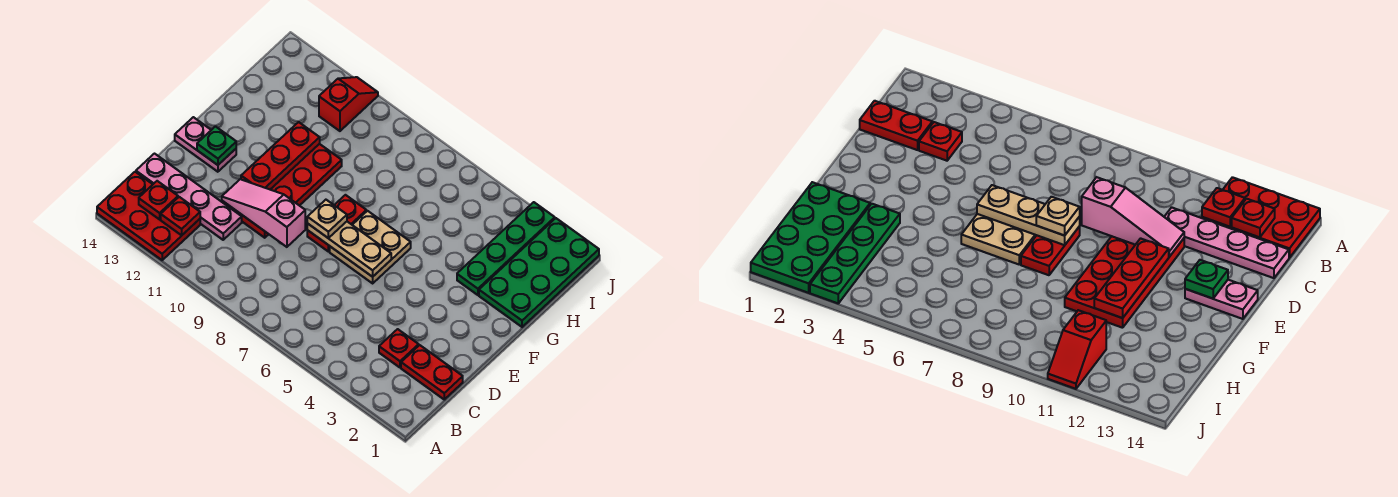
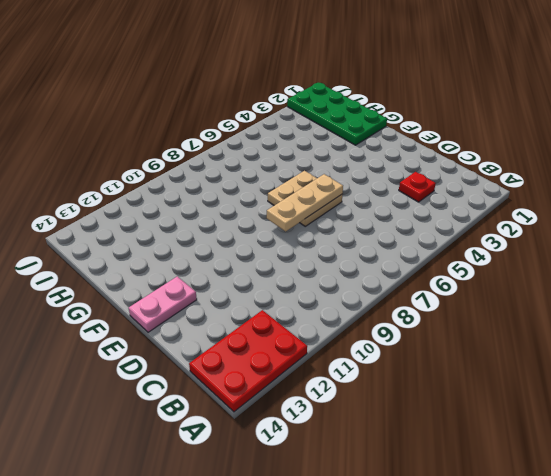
none -> red 1x2 plate [401,345,463,399]
none -> pink 1x4 plate [136,154,242,240]
none -> red 2x4 plate [222,144,342,238]

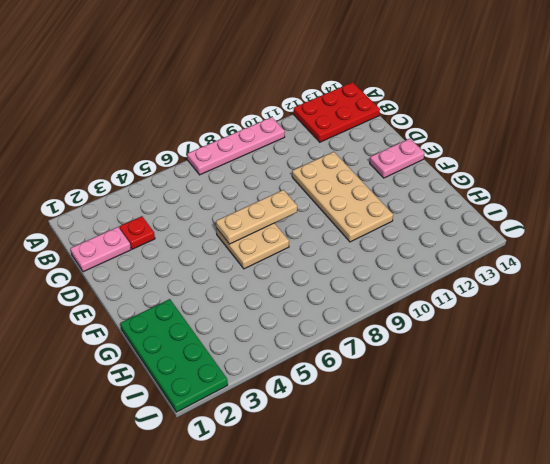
pink 1x4 plate [187,117,285,175] -> pink 1x4 plate moved to [136,154,242,240]
pink 1x2 plate [70,227,131,272] -> red 1x2 plate [401,345,463,399]
tan 2x4 plate [292,152,393,242] -> red 2x4 plate [222,144,342,238]
none -> red 1x2 plate [307,195,366,251]
none -> green 1x4 plate [457,202,555,295]
none -> red 1x2 slope [319,77,378,131]

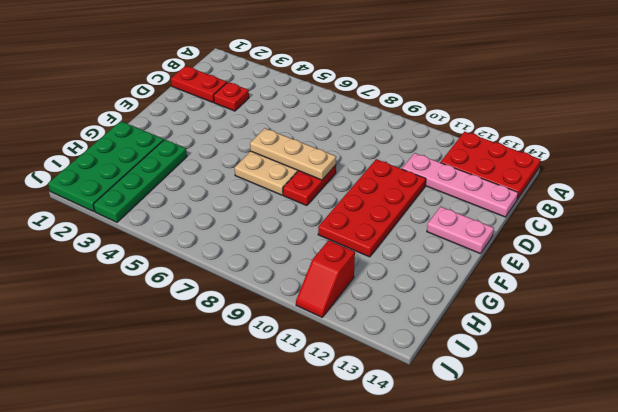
none -> red 1x1 plate [161,197,200,235]
none -> red 1x1 plate [139,181,178,219]
none -> pink 1x3 slope [222,179,305,247]

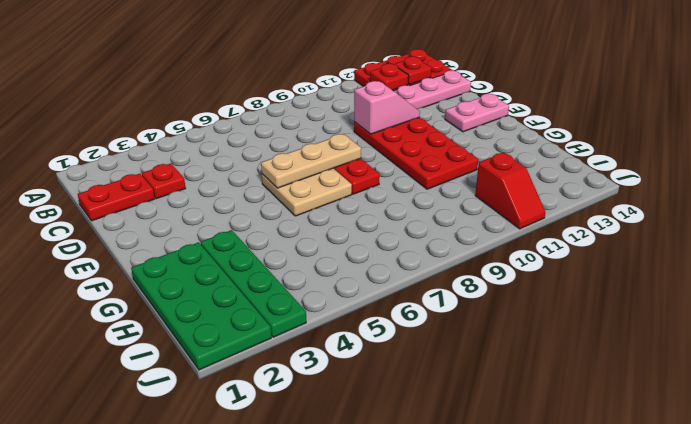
pink 1x2 slope [354,81,420,134] -> pink 1x3 slope [222,179,305,247]
none -> red 1x3 plate [241,122,320,189]
none -> green 1x1 plate [197,127,236,165]
none -> tan 1x1 plate [307,200,347,238]

